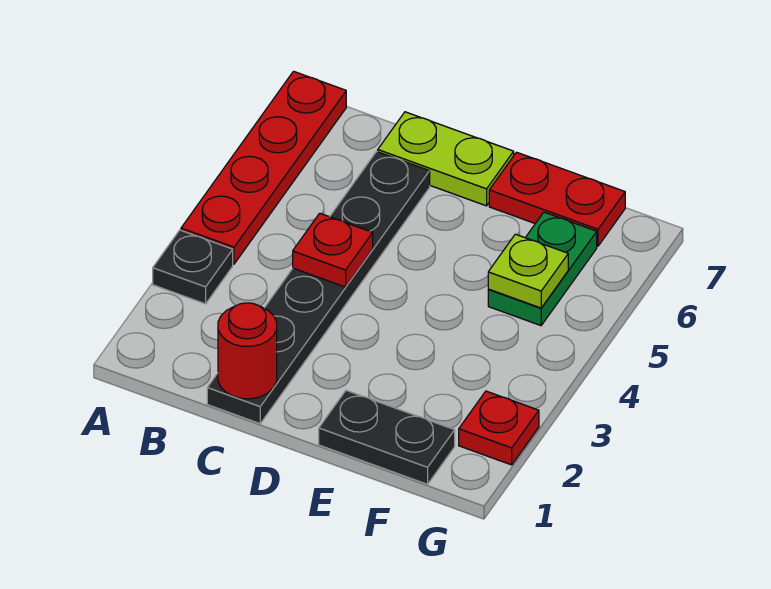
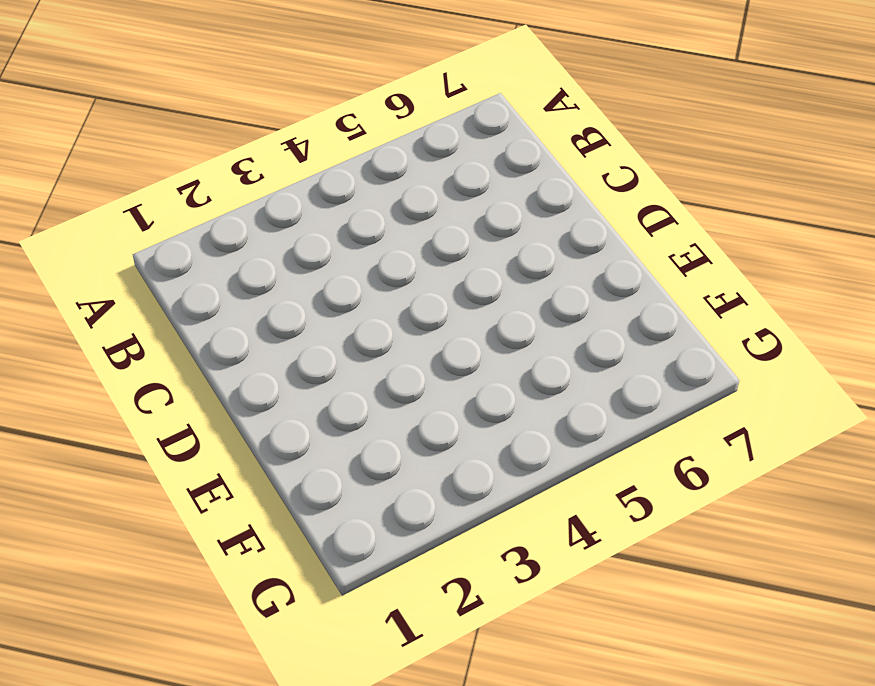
none -> black 1x1 plate [153,230,233,304]
none -> red 1x4 plate [181,71,346,264]

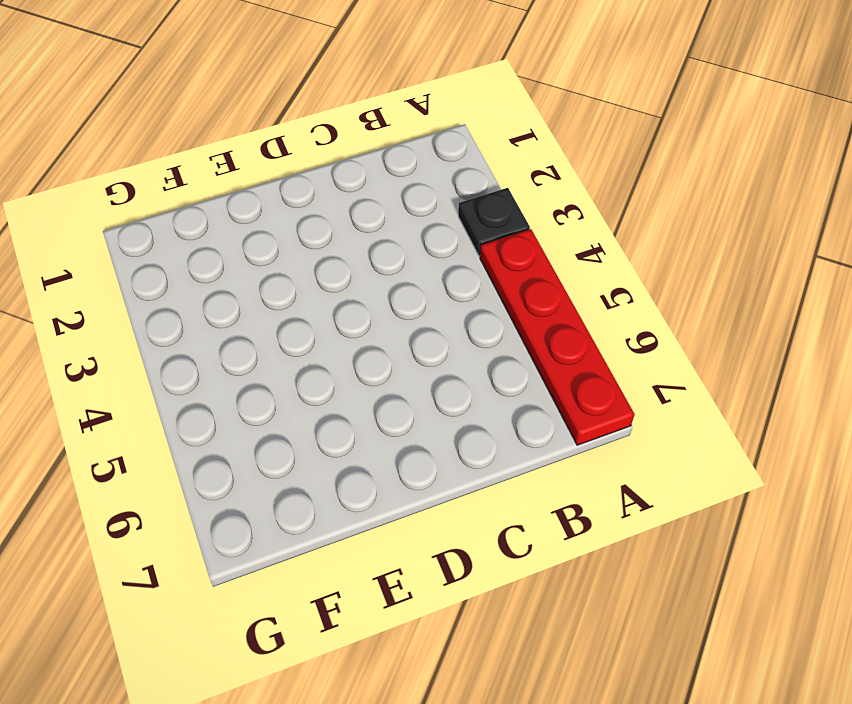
none -> black 1x6 plate [207,152,430,424]
none -> lime 1x2 plate [378,112,514,206]

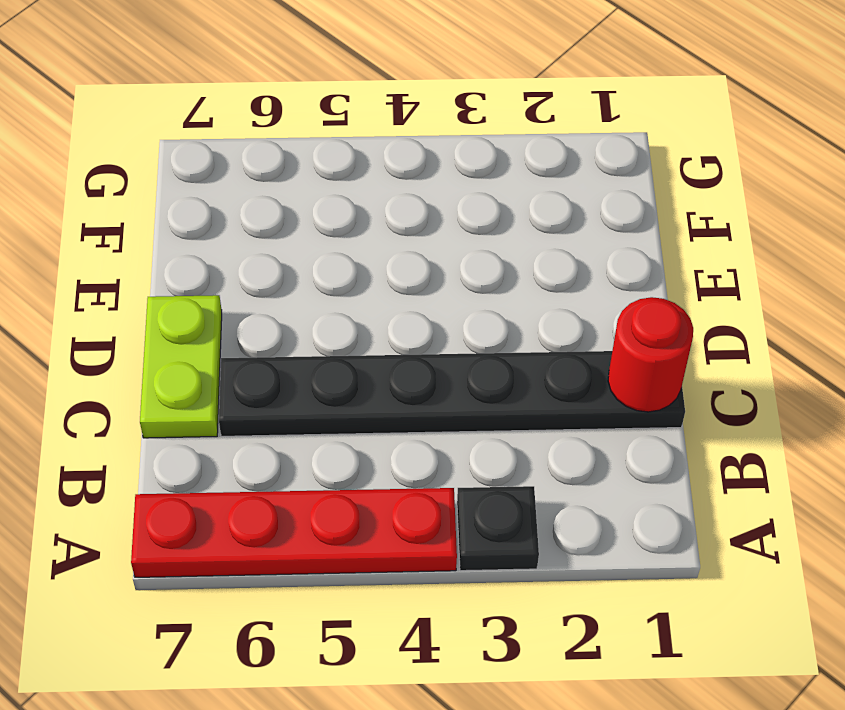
none -> black 1x2 plate [319,390,455,484]
none -> red 1x2 plate [489,152,625,246]

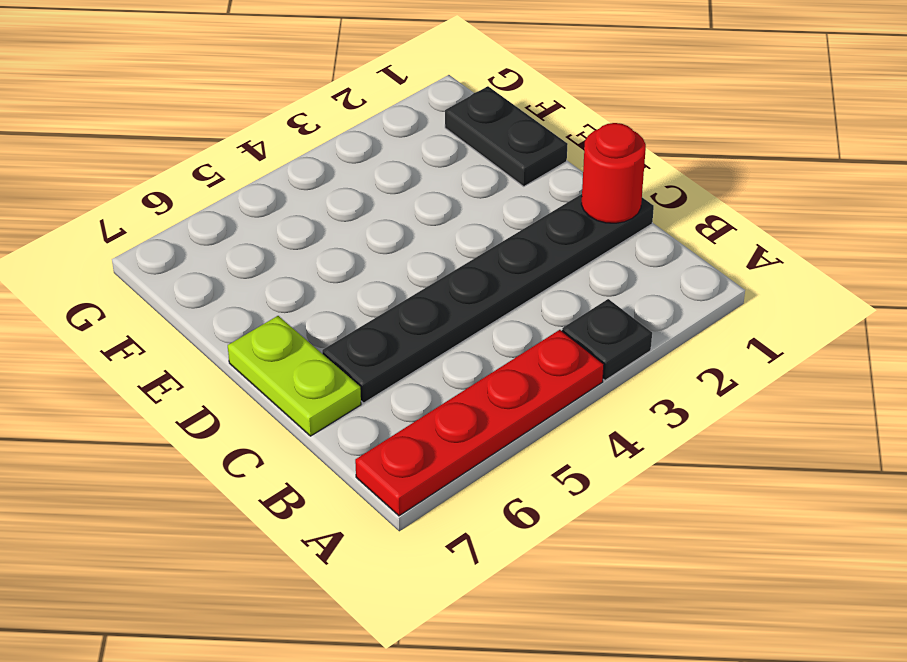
none -> red 1x2 plate [489,152,625,246]
none -> green 1x2 plate [488,212,597,326]

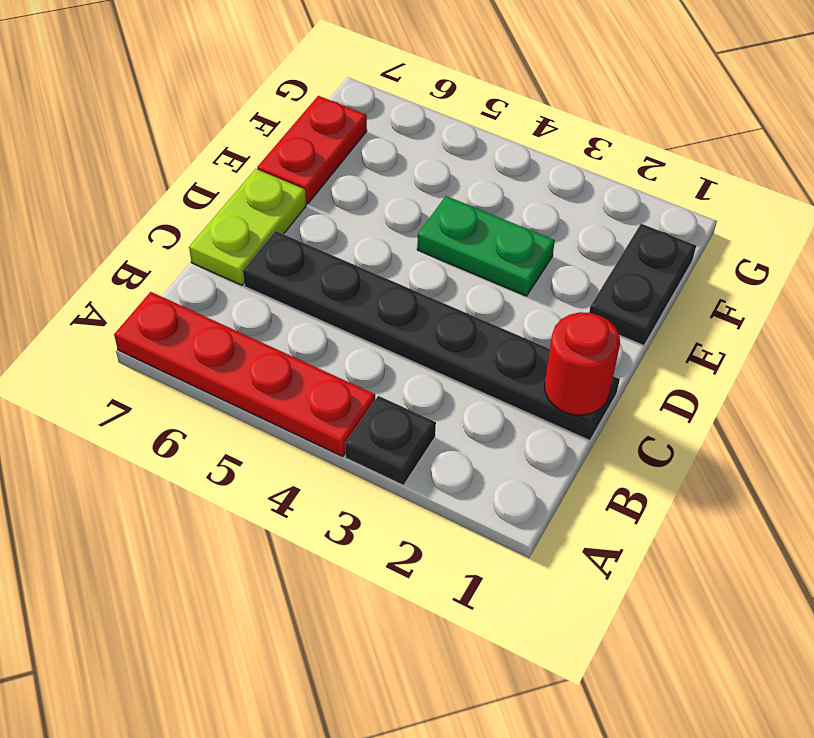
green 1x2 plate [417,196,555,296] -> green 1x2 plate moved to [488,212,597,326]
none -> red 1x1 plate [459,391,539,465]
none -> red 1x1 plate [293,213,373,287]

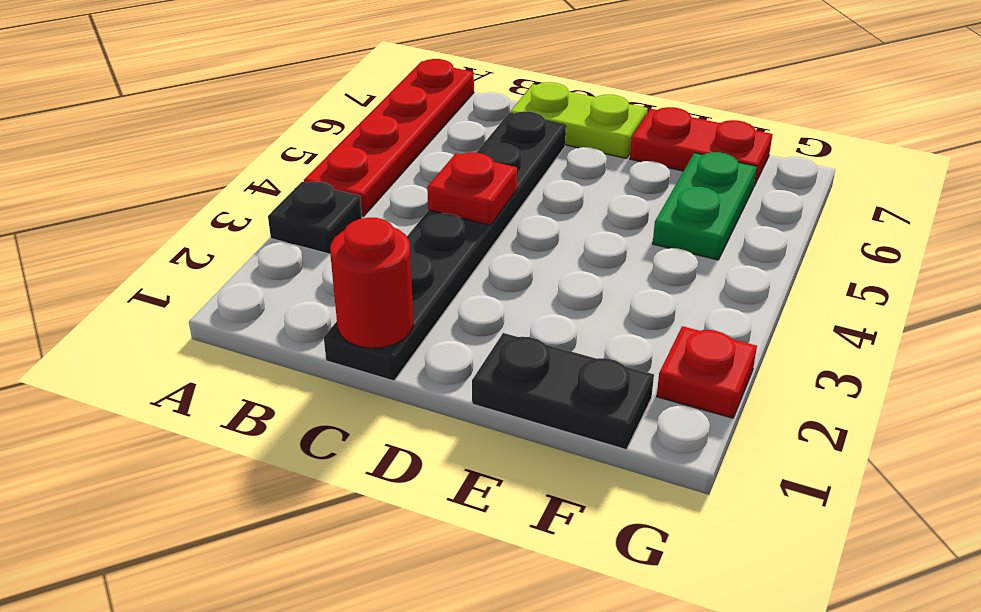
none -> lime 1x1 plate [488,234,568,308]

